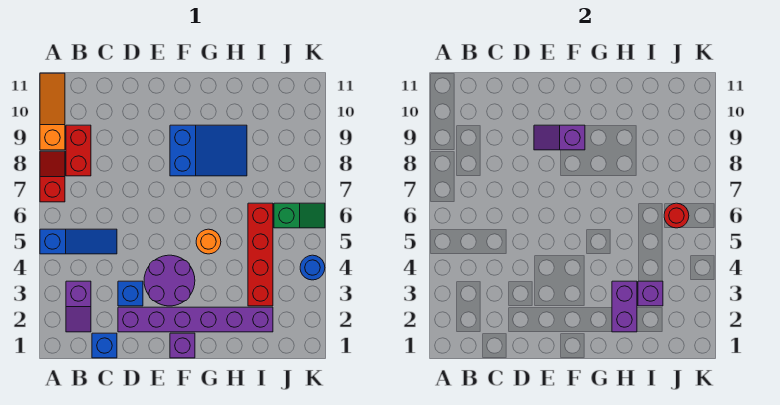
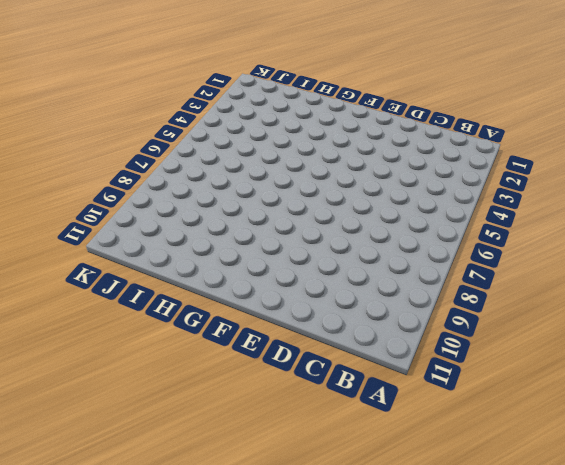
none -> blue 1x3 slope [40,229,117,254]
none -> red 1x2 slope [40,151,65,202]
none -> orange 1x3 slope [40,73,65,150]

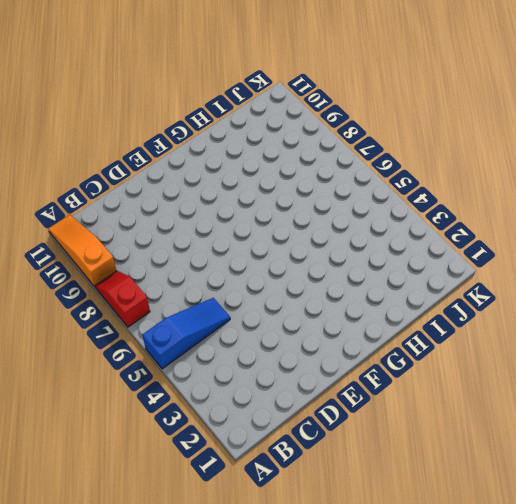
none -> purple 1x2 slope [66,281,91,332]
none -> red 1x2 brick [66,125,91,176]
none -> blue 1x1 brick [92,333,117,358]

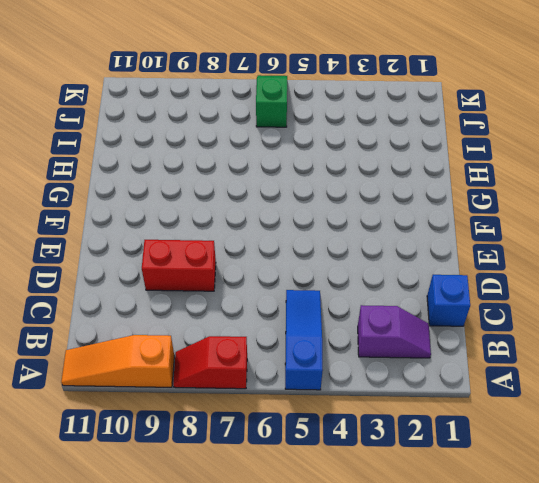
red 1x2 brick [142,240,216,291] -> red 1x2 brick moved to [66,125,91,176]
none -> purple 1x6 brick [118,307,273,332]
none -> blue 1x1 brick [118,281,143,306]
none -> purple 2x2 round brick [144,255,195,306]

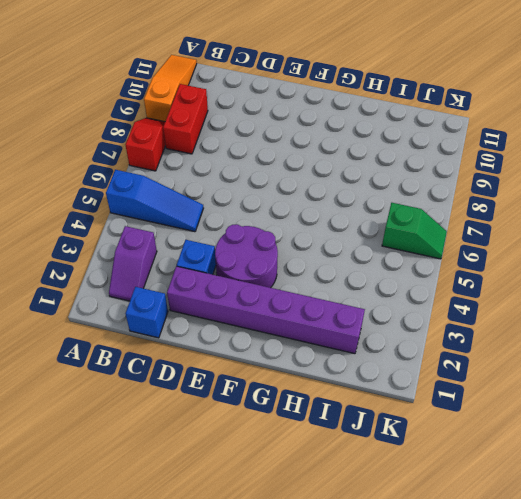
none -> purple 1x1 brick [170,333,195,358]
none -> blue 2x3 slope [170,125,247,176]
none -> orange 1x1 round brick [196,229,221,254]

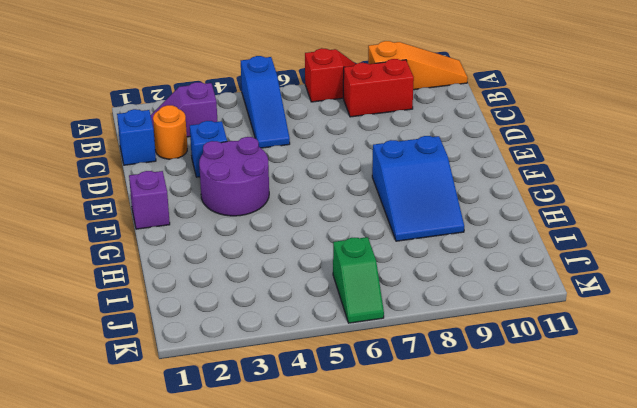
orange 1x1 round brick [153,105,187,159] -> orange 1x1 round brick moved to [196,229,221,254]
none -> purple 1x6 brick [118,307,273,332]
none -> red 1x4 brick [248,203,273,306]
none -> blue 1x1 round brick [300,255,325,280]

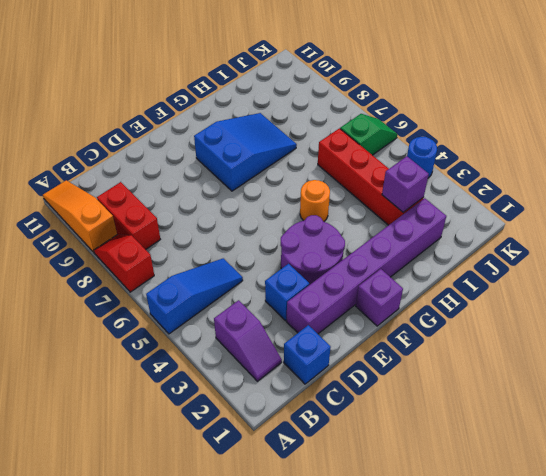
none -> purple 1x2 slope [534,125,585,150]
none -> purple 1x2 brick [612,281,637,332]
none -> red 1x1 round brick [664,203,689,228]

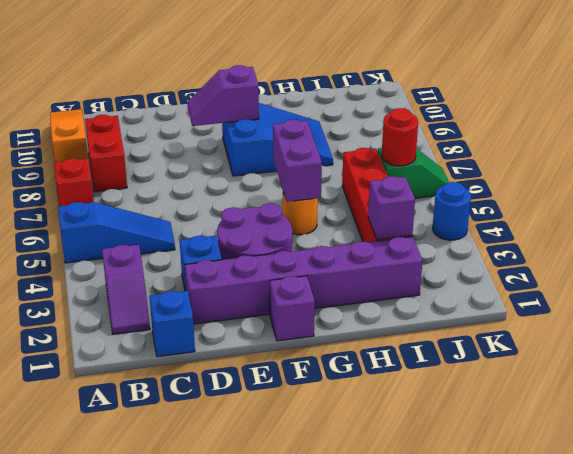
purple 1x2 brick [273,120,322,202] -> purple 1x2 brick moved to [612,281,637,332]

